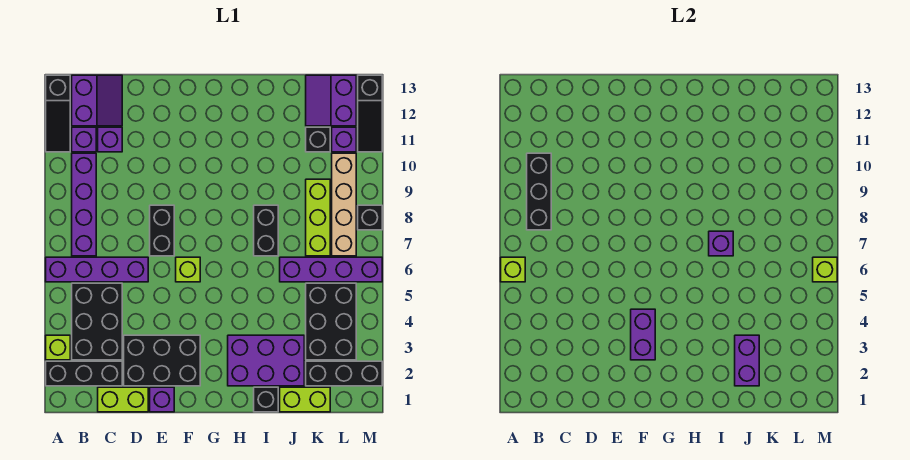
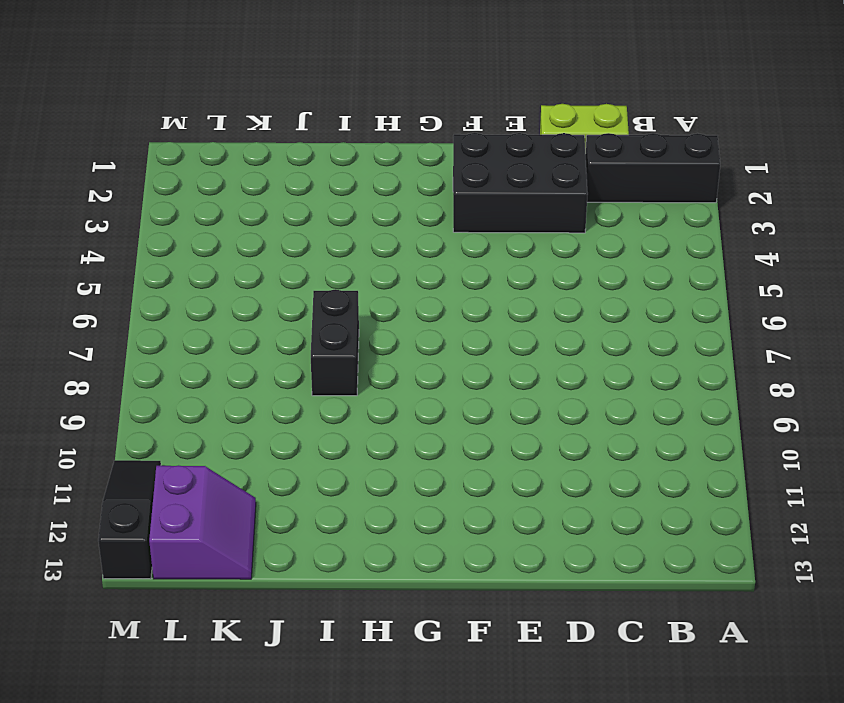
none -> lime 1x1 brick [46,335,70,360]
none -> purple 1x4 brick [46,257,148,282]
none -> black 1x3 slope [46,75,70,152]
none -> black 2x3 brick [72,283,122,360]

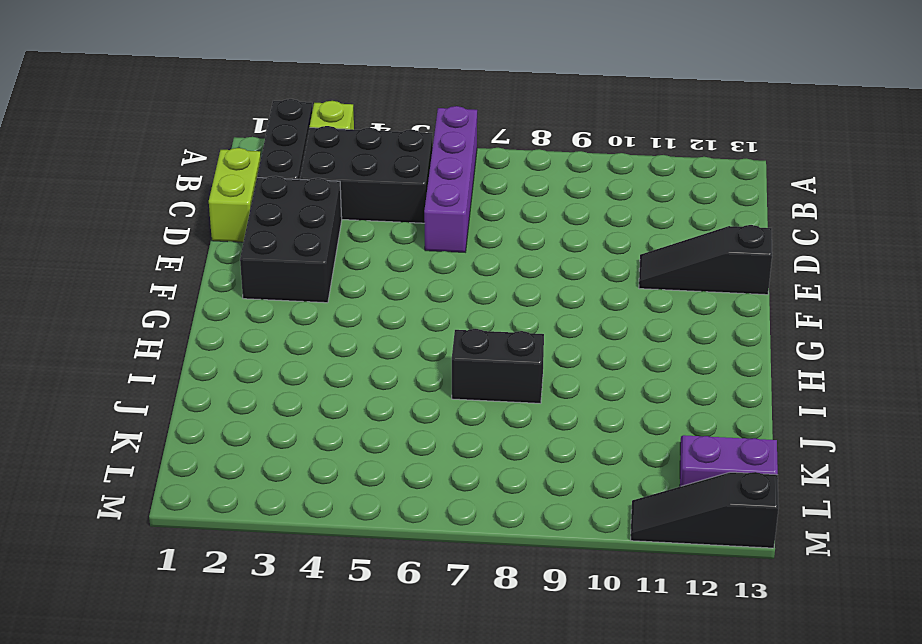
black 1x3 slope [639,225,772,295] -> black 1x3 slope moved to [46,75,70,152]
none -> purple 1x4 brick [72,153,96,256]
none -> purple 1x1 brick [72,127,96,152]
none -> purple 2x2 slope [72,75,122,126]
none -> purple 1x1 brick [98,127,122,152]

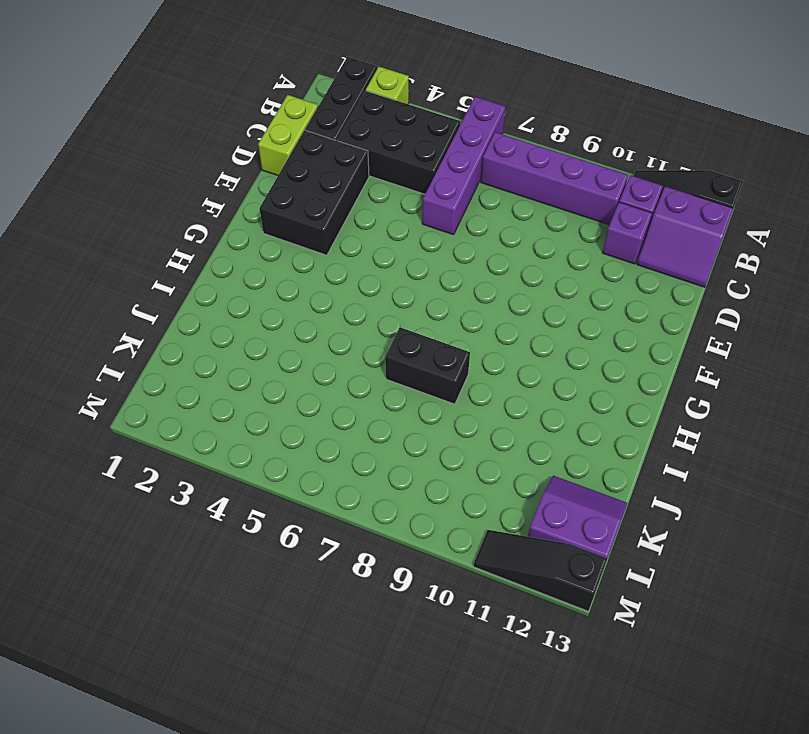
none -> purple 1x1 brick [150,387,174,412]
none -> black 1x2 brick [150,205,174,256]
none -> lime 1x1 brick [176,257,200,282]
none -> purple 2x3 brick [228,335,304,386]

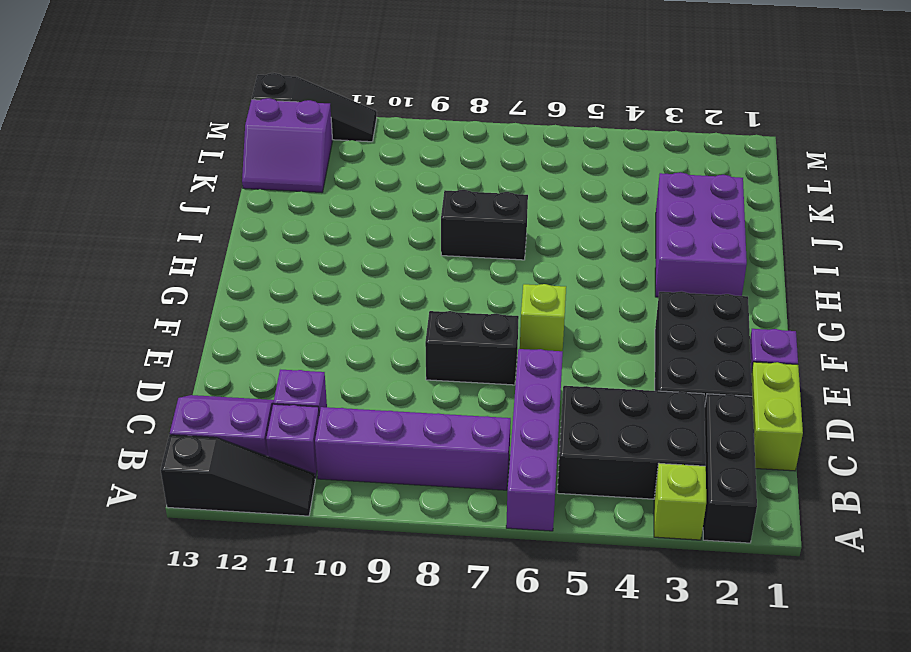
none -> black 1x1 brick [254,387,278,412]
none -> lime 1x2 brick [280,387,330,412]
none -> purple 1x4 brick [280,257,382,282]
none -> black 1x3 brick [306,361,382,386]

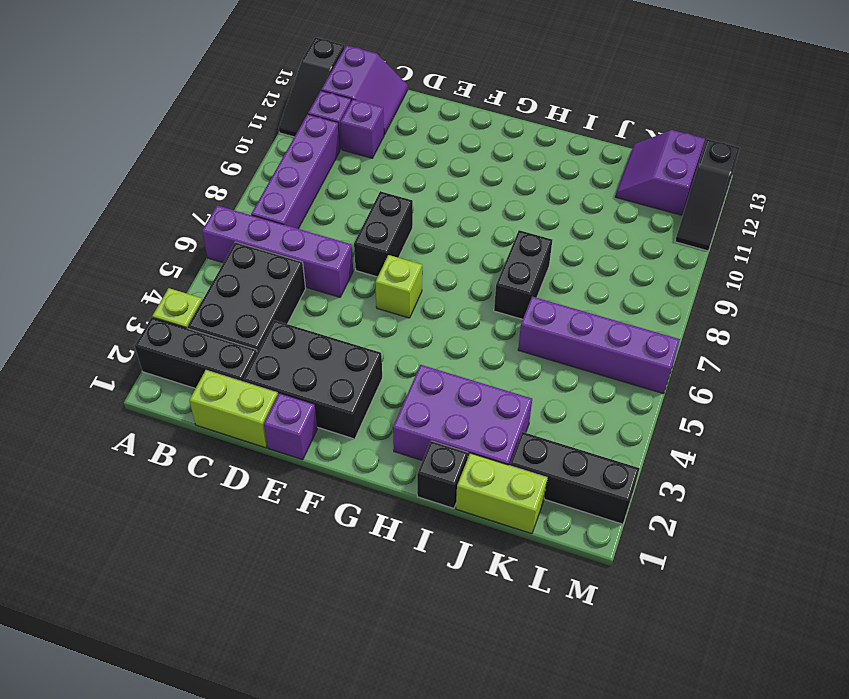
none -> black 2x3 brick [306,283,356,360]
none -> lime 1x3 brick [306,179,330,256]
none -> black 1x1 brick [306,127,330,152]
none -> tan 1x4 brick [332,153,356,256]

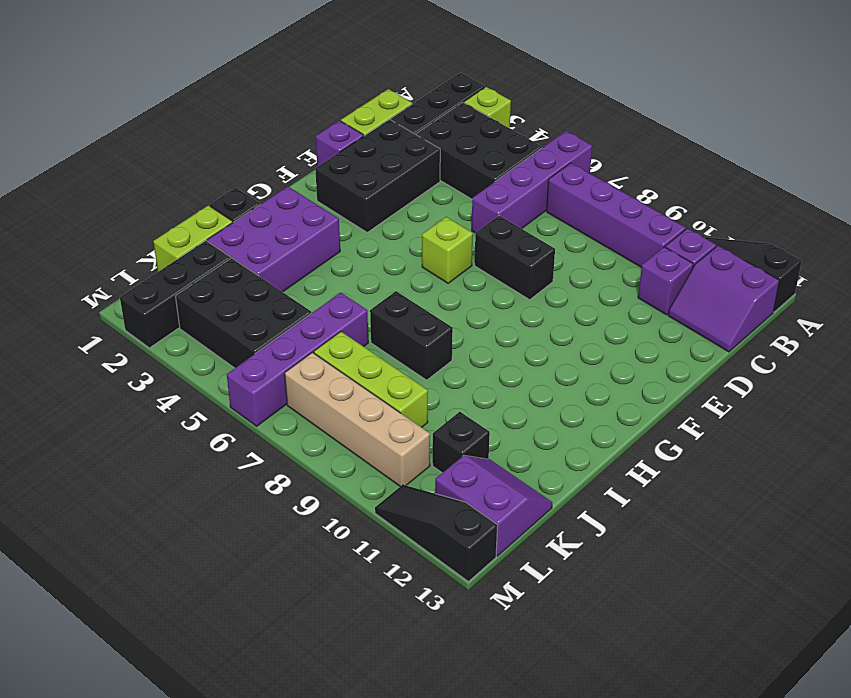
none -> purple 1x1 brick [332,127,356,152]
none -> black 1x1 brick [358,205,382,230]
none -> lime 1x1 brick [501,257,525,282]
none -> black 1x3 brick [527,153,551,230]

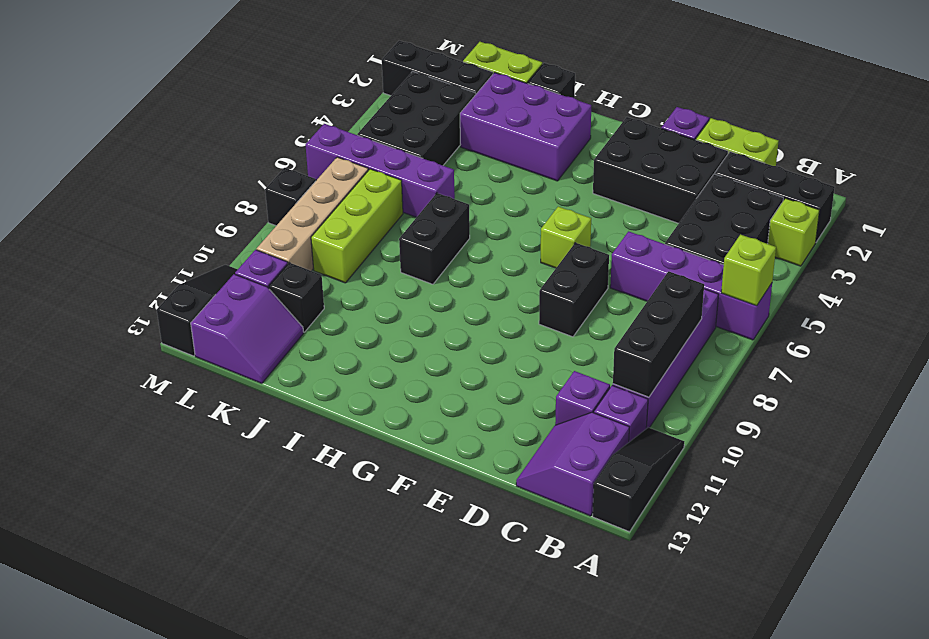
none -> purple 1x2 brick [631,309,655,360]
none -> purple 1x1 brick [709,231,733,256]
none -> purple 1x2 brick [735,335,759,386]
none -> lime 1x1 brick [813,257,837,282]

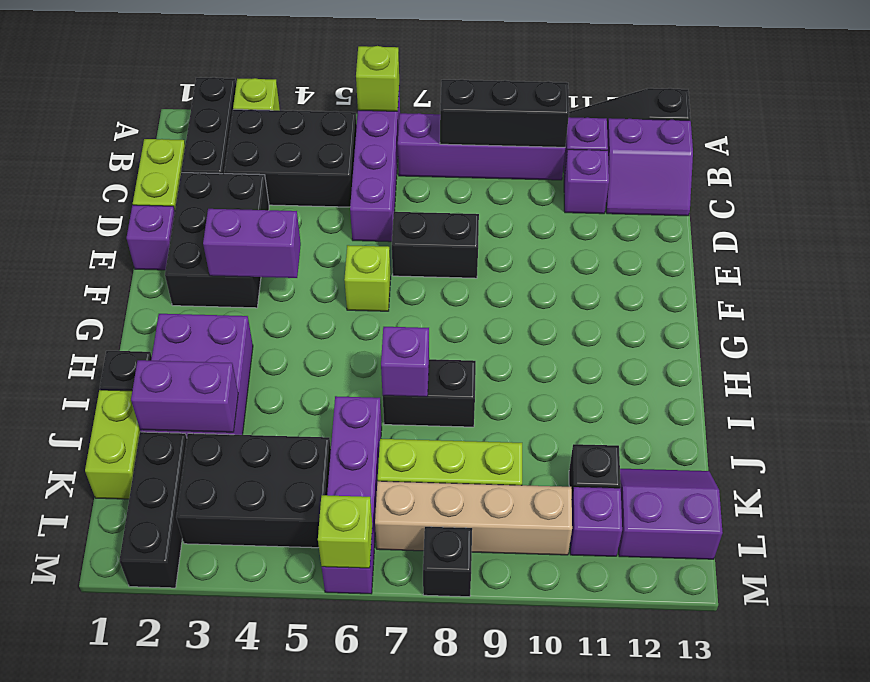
none -> black 1x3 slope [358,75,382,152]

